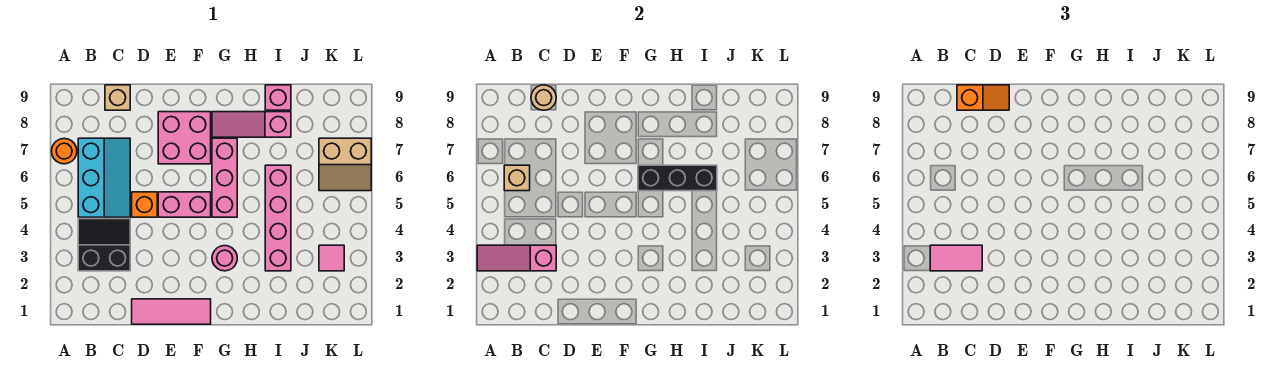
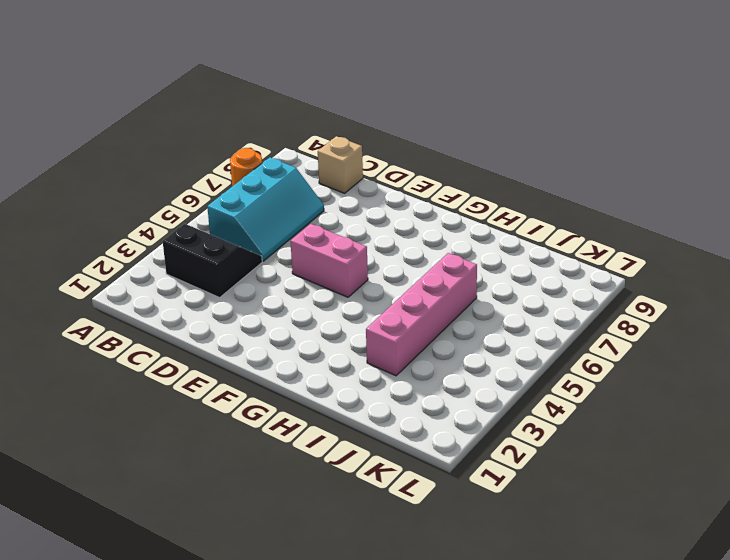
none -> pink 1x3 tile [132,299,211,324]
none -> orange 1x1 brick [132,192,157,217]
none -> pink 2x2 brick [158,112,211,164]

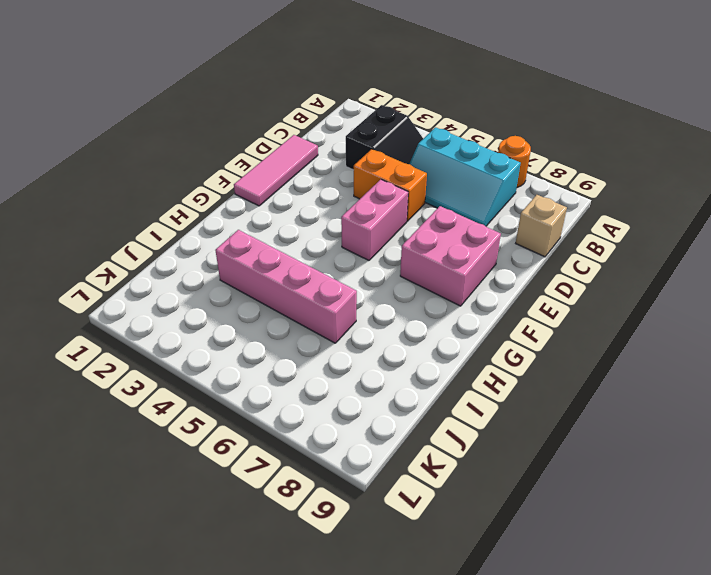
orange 1x2 brick [354,149,427,221] -> orange 1x1 brick [132,192,157,217]
none -> pink 1x1 round brick [212,246,237,271]
none -> pink 1x3 brick [212,138,237,217]
none -> pink 1x3 slope [212,112,291,137]

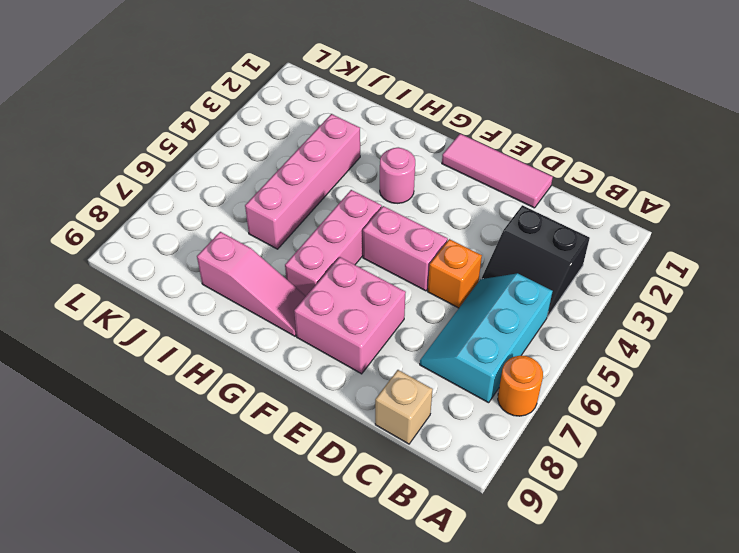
none -> pink 1x1 brick [265,85,291,110]
none -> pink 1x1 tile [319,245,344,271]
none -> tan 2x2 slope [319,138,371,191]

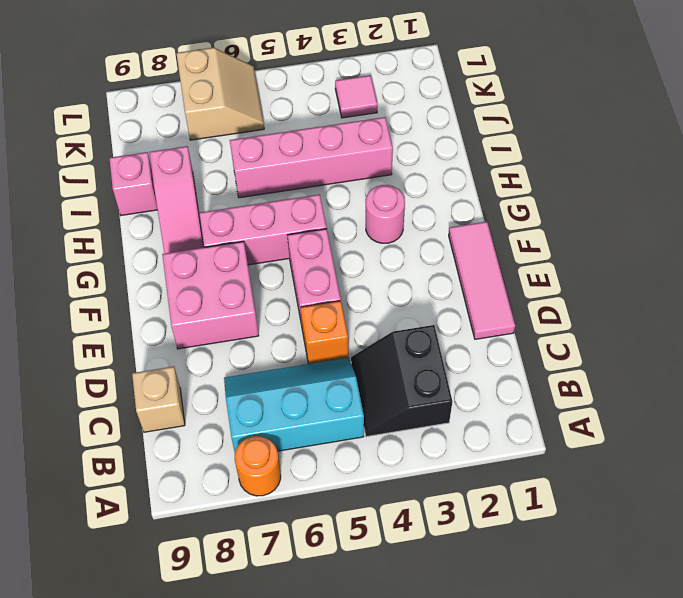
none -> pink 1x3 slope [477,245,556,271]
none -> tan 1x1 brick [504,165,530,191]
none -> tan 1x1 round brick [531,85,556,110]

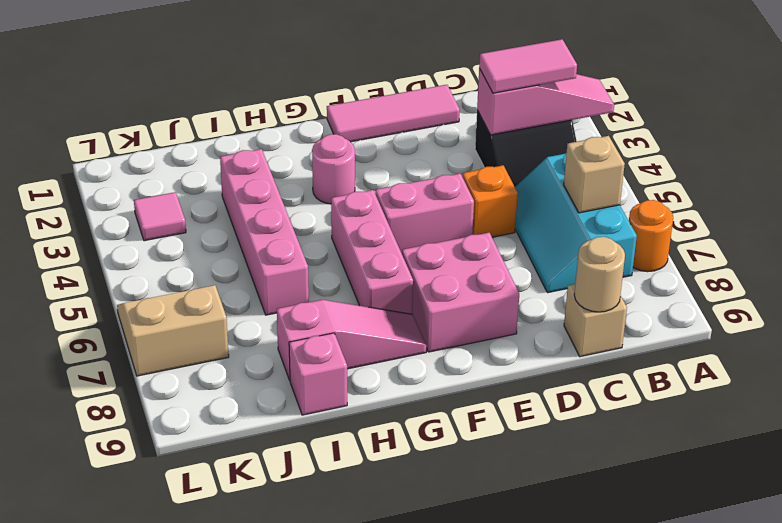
none -> black 1x3 brick [638,165,717,191]
none -> orange 1x2 slope [957,85,1009,110]

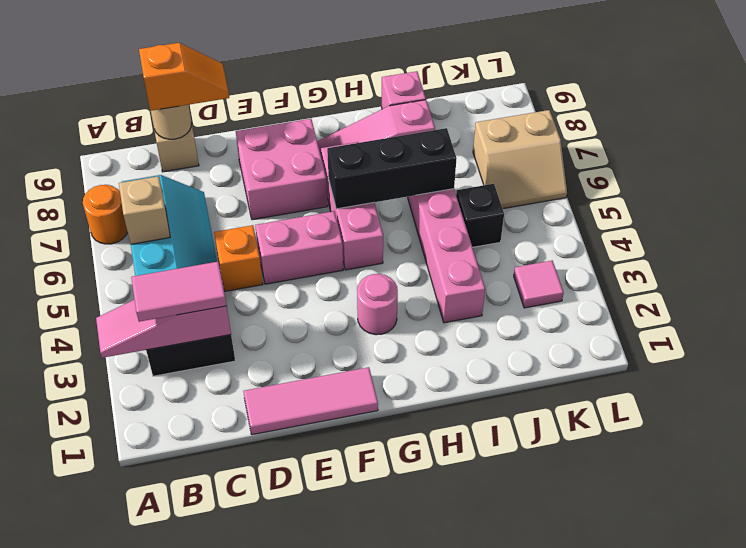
black 1x1 brick [456,184,504,247] -> none

